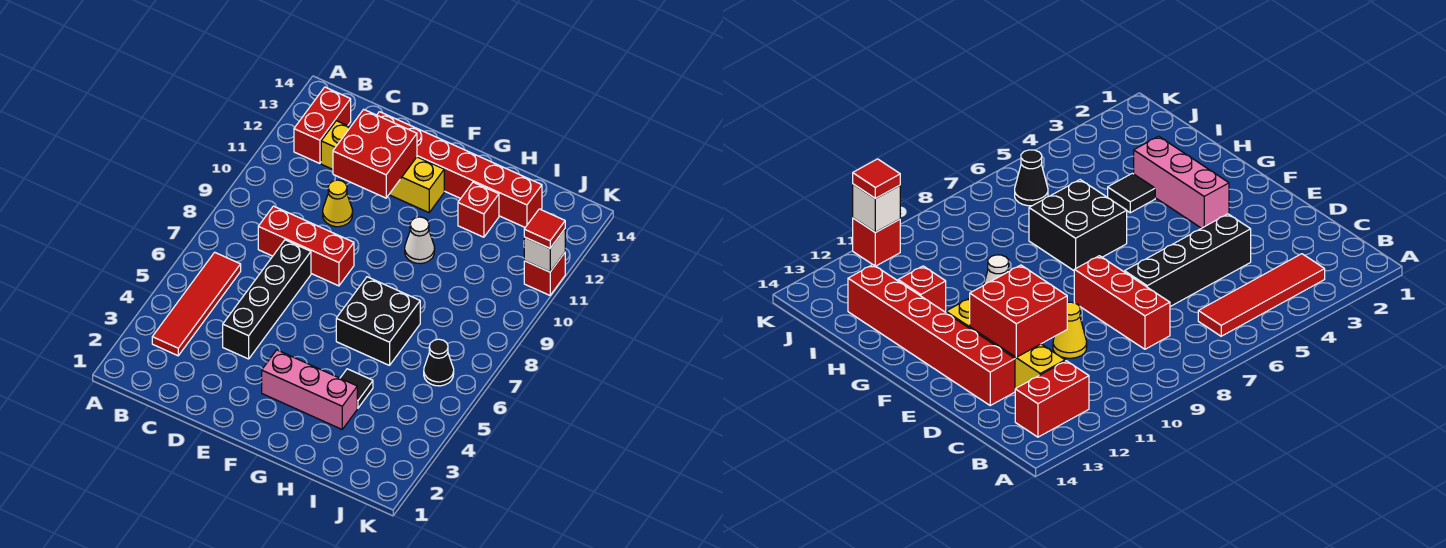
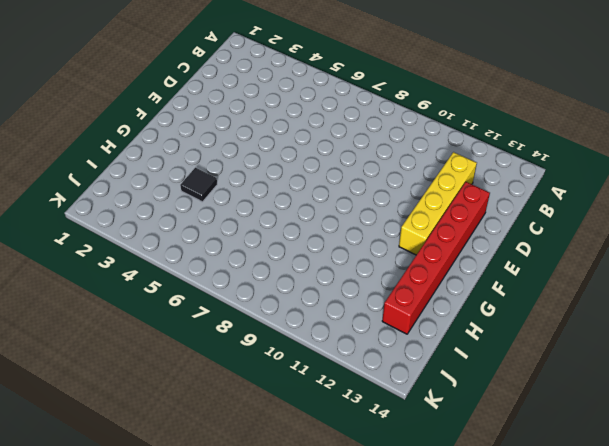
none -> red 1x4 tile [152,252,241,356]
none -> red 1x2 brick [294,87,351,163]
none -> red 1x3 brick [258,206,354,286]

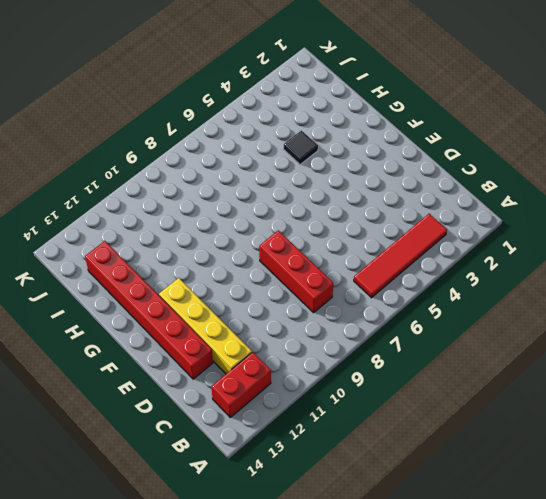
none -> black 1x4 brick [223,240,311,359]
none -> yellow 1x1 cone [323,180,353,227]
none -> pink 1x3 brick [262,350,357,429]

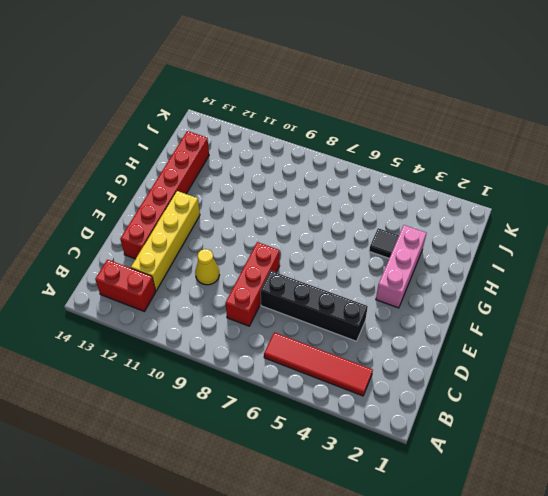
none -> black 2x2 brick [336,277,420,365]
none -> white 1x1 cone [405,217,435,264]
none -> red 1x1 brick [458,182,499,237]

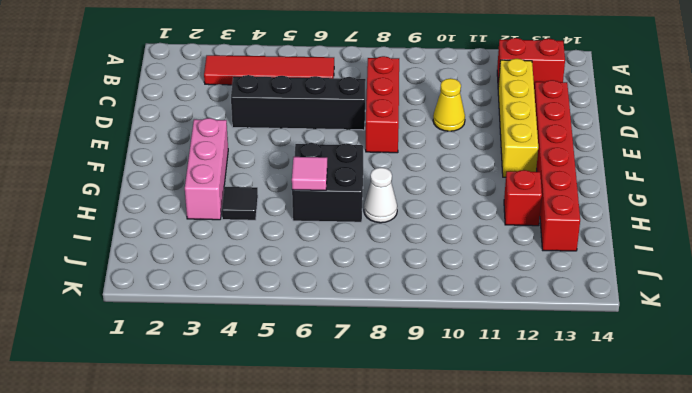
pink 1x1 tile [292,157,327,190] -> none
white 1x1 cone [364,168,397,223] -> white 1x1 cone moved to [405,217,435,264]
none -> black 1x1 cone [424,339,454,386]
none -> red 1x1 brick [524,253,565,295]
none -> red 2x2 brick [333,109,417,198]

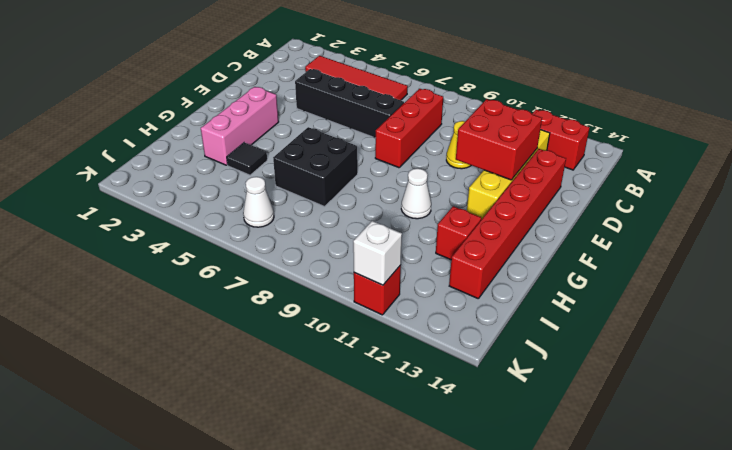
white 1x1 cone [243,177,274,227] -> black 1x1 cone [424,339,454,386]
none -> red 1x1 tile [524,209,565,248]

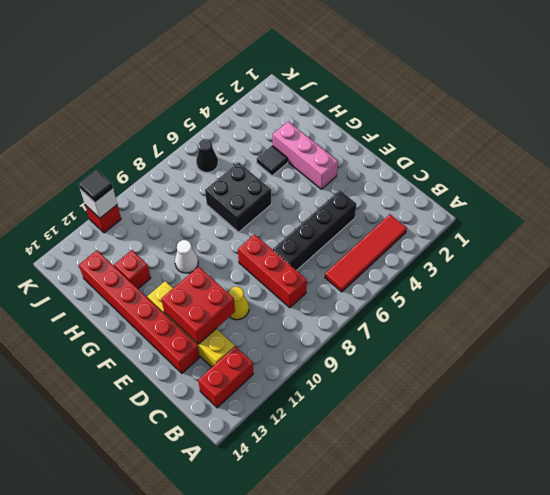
black 1x1 tile [79,170,113,203] -> red 1x1 tile [524,209,565,248]

